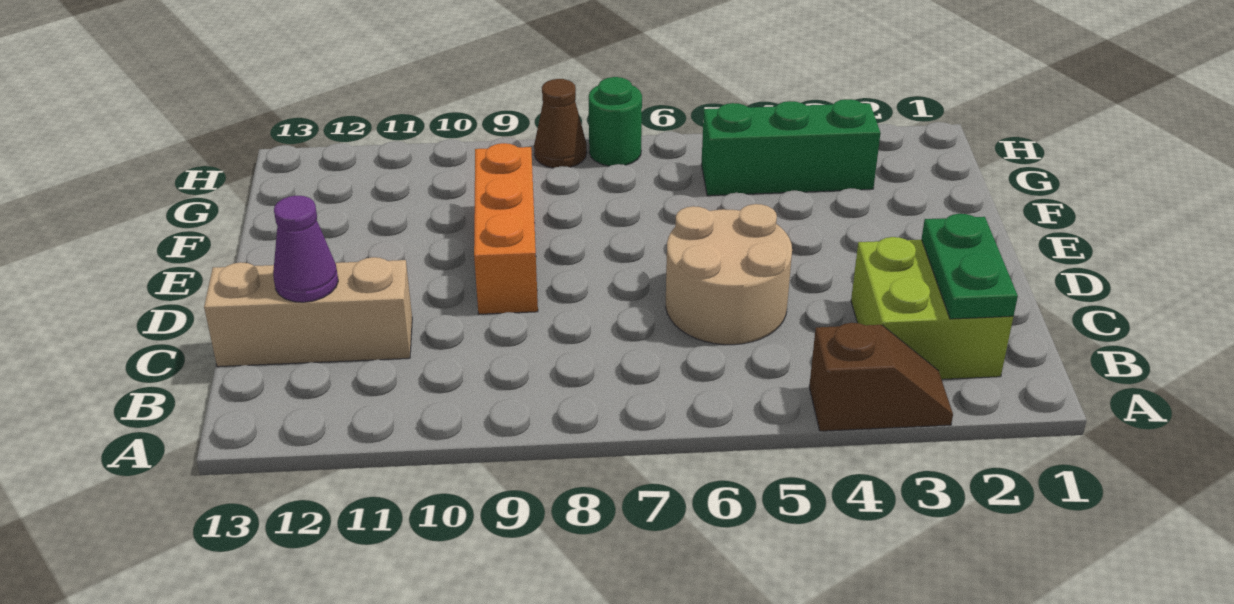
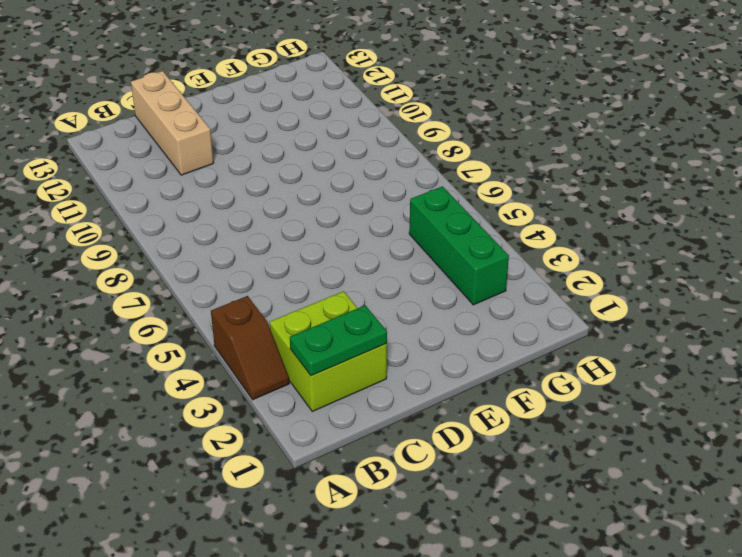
none -> tan 2x2 round brick [666,204,792,345]
none -> orange 1x3 brick [474,143,538,314]

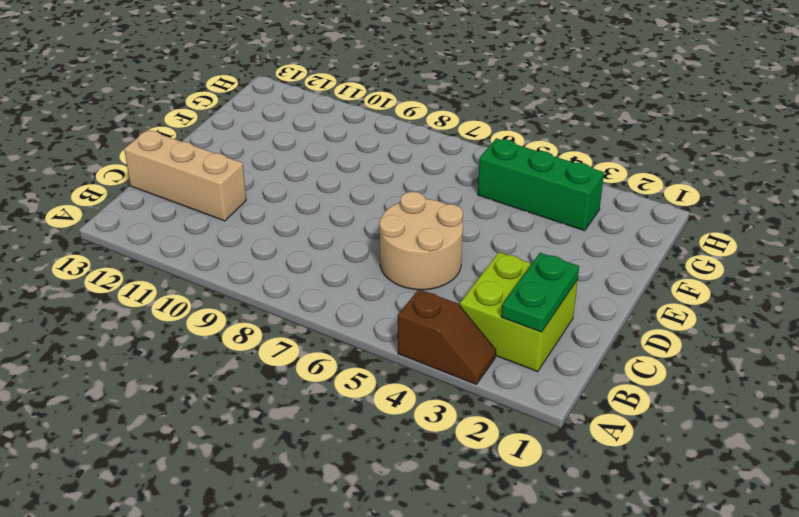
none -> orange 1x3 brick [474,143,538,314]
none -> green 1x1 round brick [589,77,642,166]

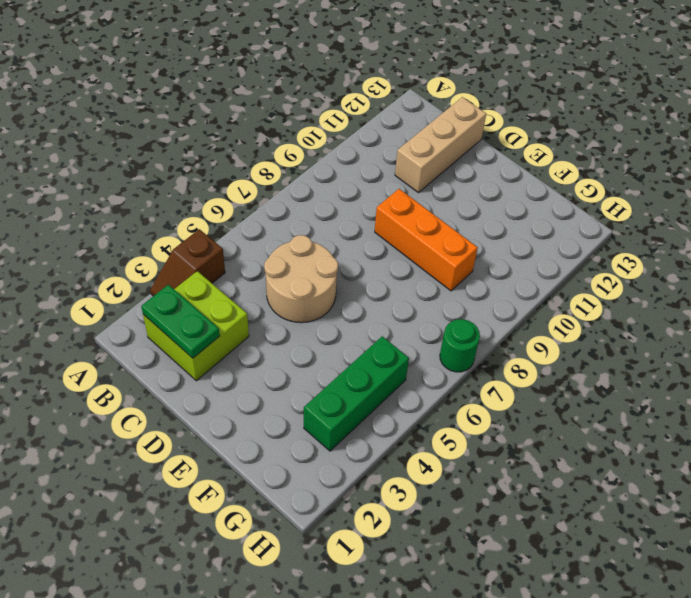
none -> brown 1x1 cone [534,79,587,168]
none -> purple 1x1 cone [273,196,338,302]

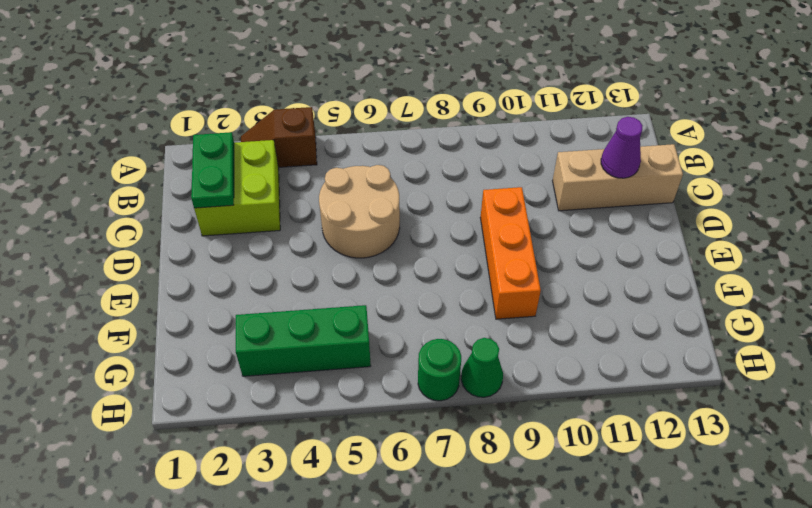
green 1x1 cone [461,338,503,397] -> brown 1x1 cone [534,79,587,168]

